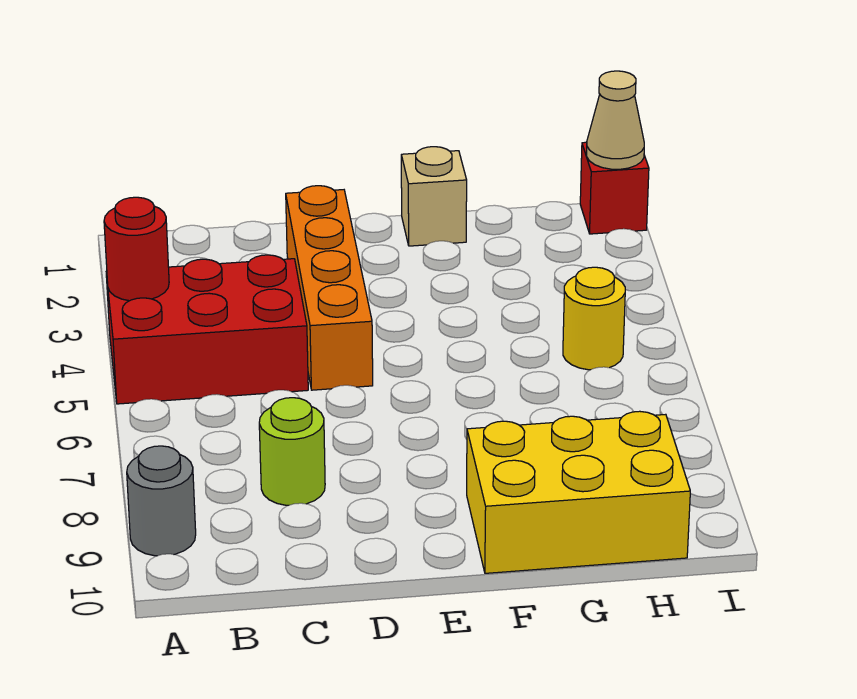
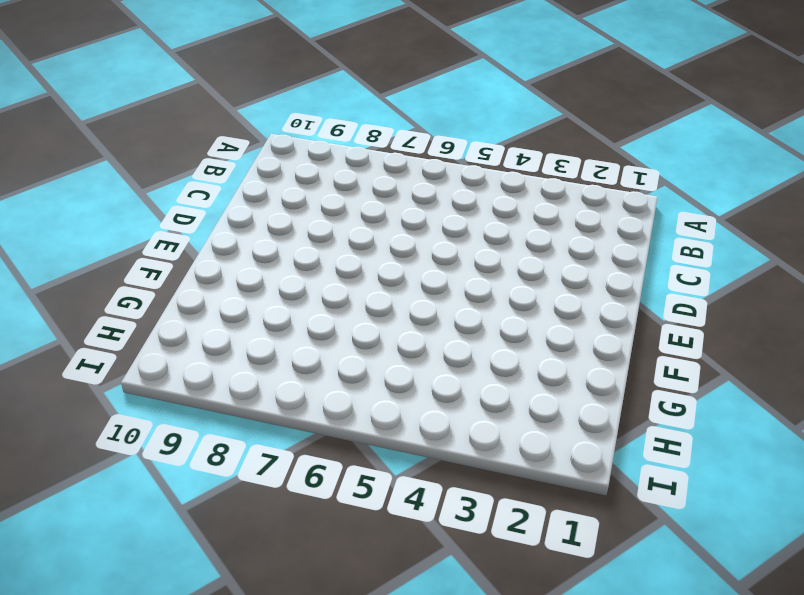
none -> red 2x3 brick [106,255,308,404]
none -> grey 1x1 round brick [127,446,196,556]

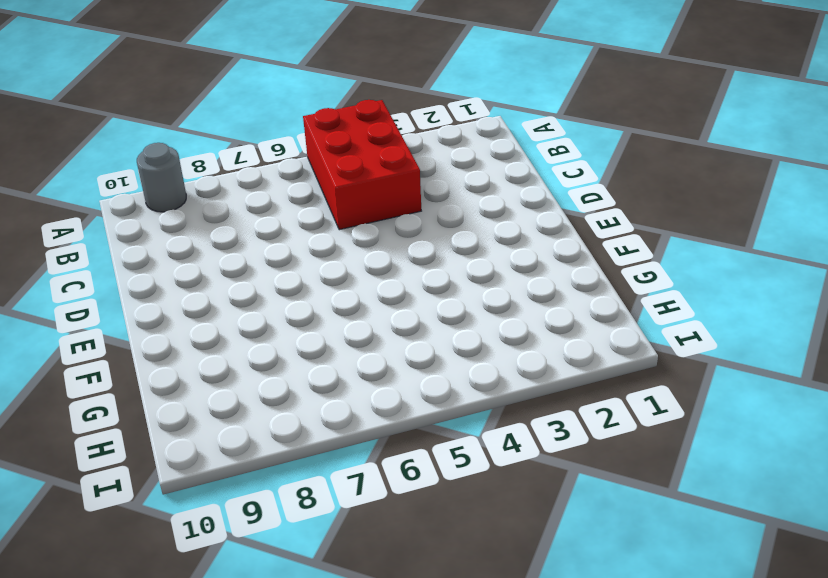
none -> lime 1x1 round brick [259,398,325,505]
none -> orange 1x4 brick [286,186,373,390]

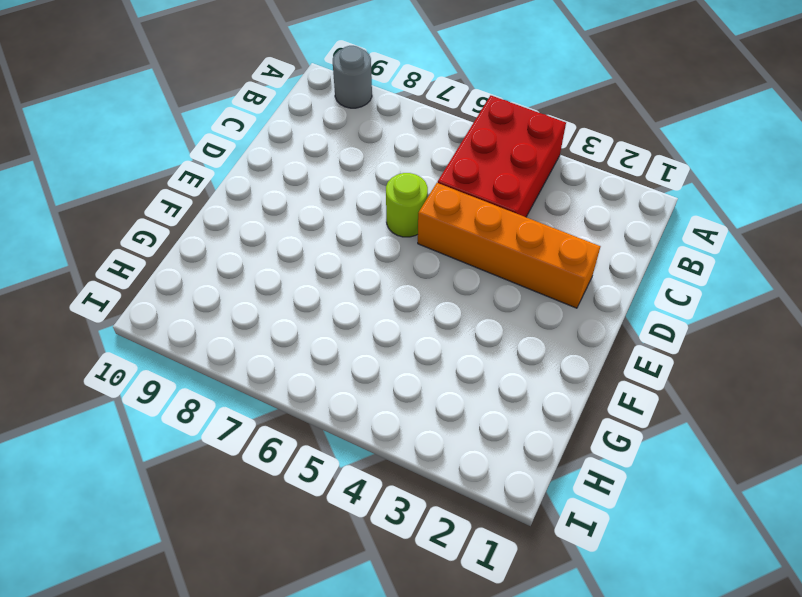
lime 1x1 round brick [386,173,428,237] -> lime 1x1 round brick moved to [259,398,325,505]
none -> tan 1x1 brick [401,147,467,246]
none -> yellow 2x3 brick [467,411,690,573]

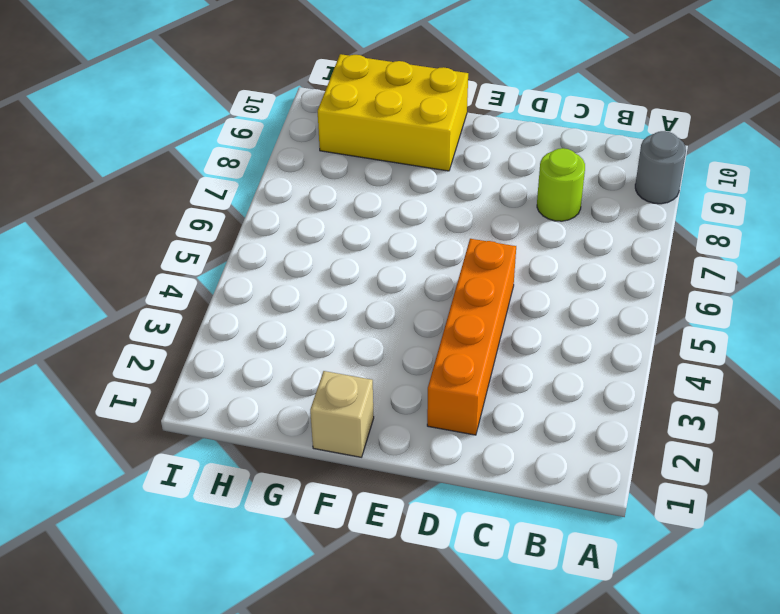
none -> red 2x3 brick [106,255,308,404]
none -> yellow 1x1 round brick [563,267,625,370]

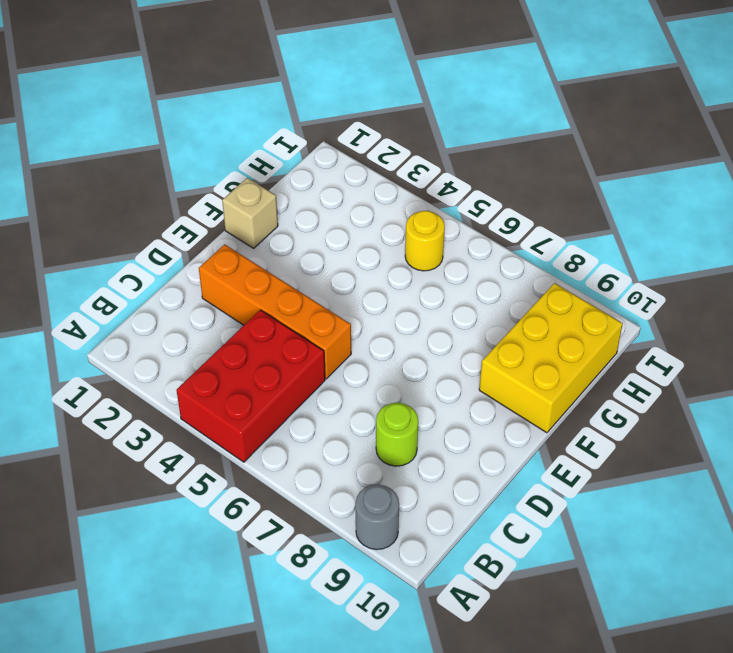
none -> red 1x1 brick [580,142,649,234]
none -> red 1x1 round brick [104,197,169,301]

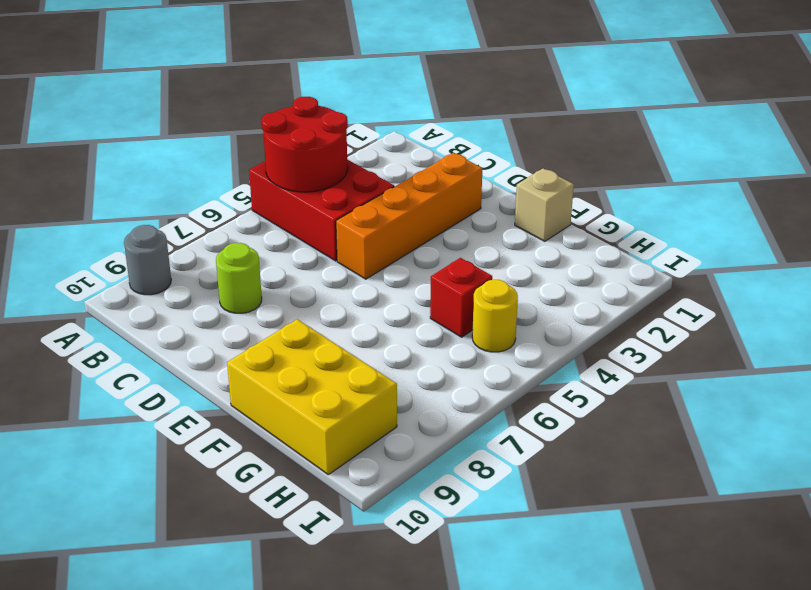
red 2x2 round brick [262,97,348,192] -> red 1x1 round brick [104,197,169,301]
red 1x1 brick [430,258,492,337] -> red 1x1 brick moved to [580,142,649,234]
none -> tan 1x1 cone [587,71,644,169]

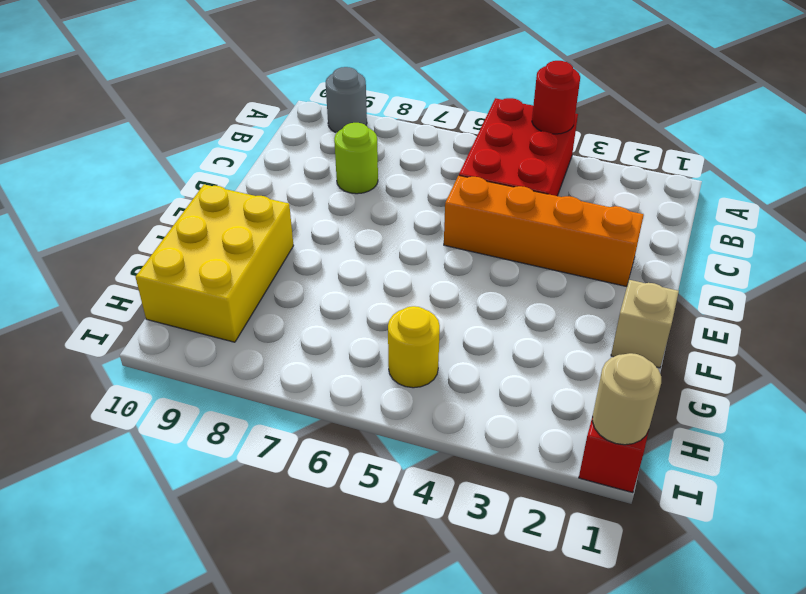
tan 1x1 round brick [592,353,661,445] -> tan 1x1 cone [587,71,644,169]

